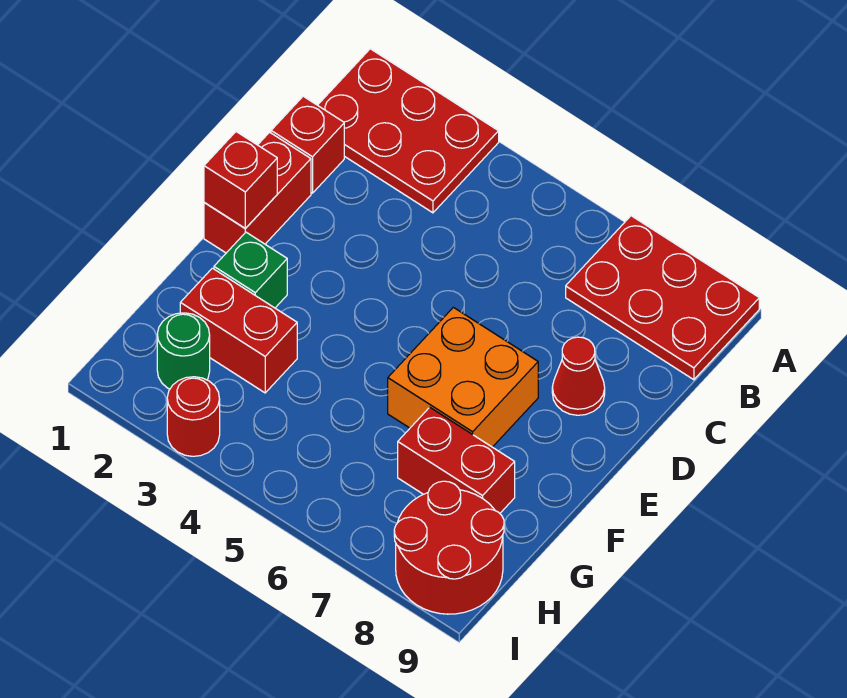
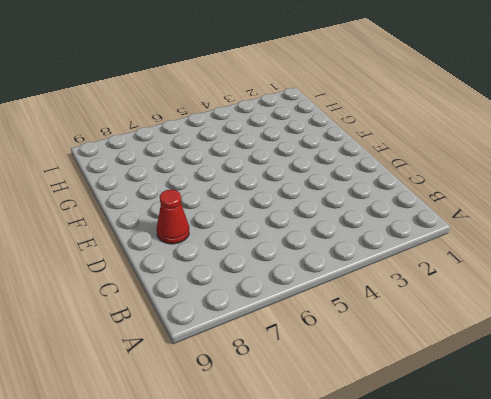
none -> red 2x3 plate [318,49,499,213]
none -> red 2x3 plate [566,216,759,380]
none -> red 1x1 brick [271,96,344,193]

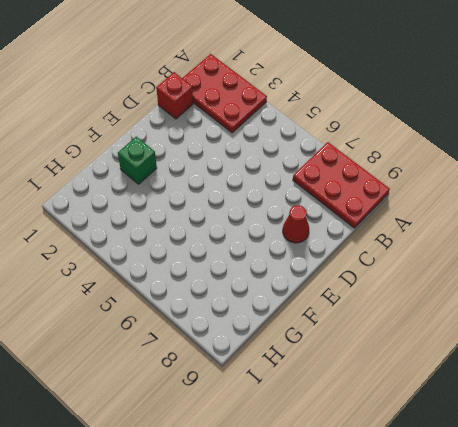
none -> red 1x2 brick [204,132,311,253]
none -> orange 2x2 brick [388,307,538,447]
none -> red 1x2 brick [180,268,297,393]

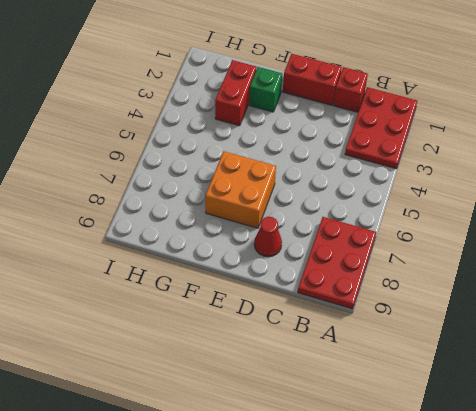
none -> red 1x2 brick [398,407,515,513]
none -> green 1x1 round brick [157,313,210,389]
none -> red 2x2 round brick [394,481,504,614]

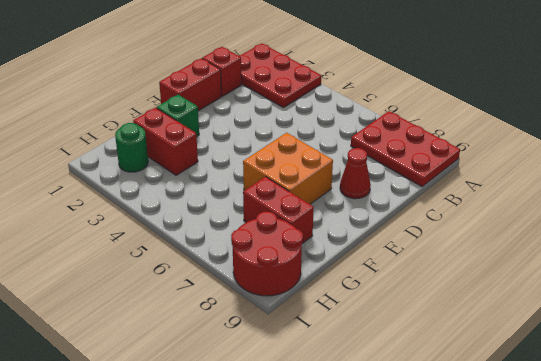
none -> red 1x1 round brick [167,377,220,456]
none -> red 1x1 brick [204,132,277,228]

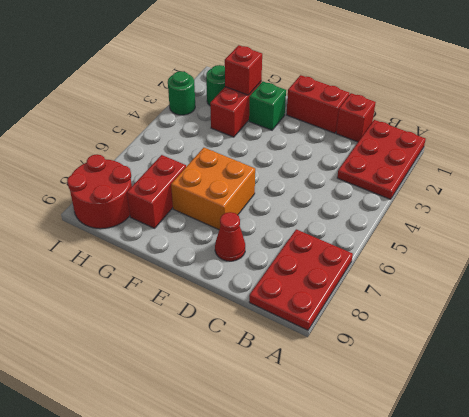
red 1x1 brick [225,45,262,95] -> red 1x1 brick moved to [204,132,277,228]
green 1x1 round brick [168,71,195,115] -> red 1x1 round brick [167,377,220,456]

